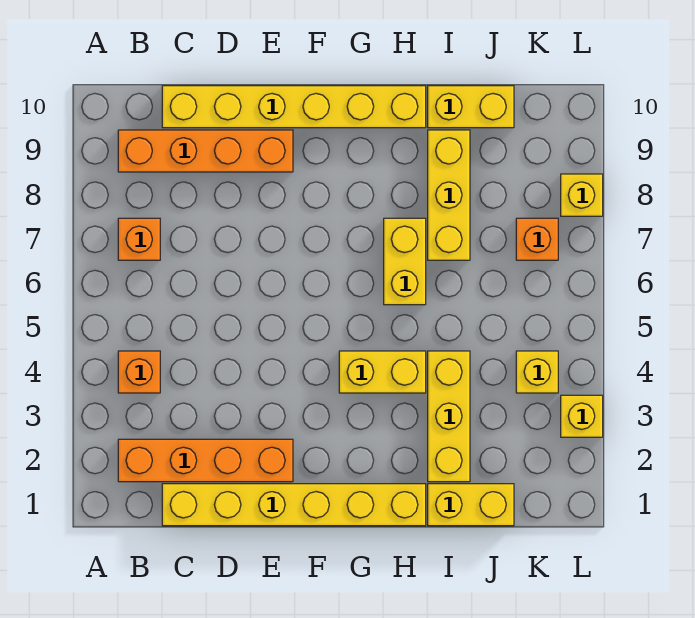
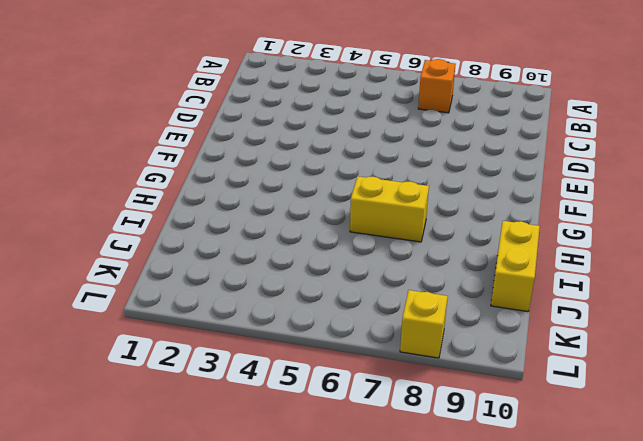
none -> orange 1x4 brick [118,439,293,482]
none -> orange 1x1 brick [118,351,160,393]
none -> orange 1x4 brick [118,130,293,172]

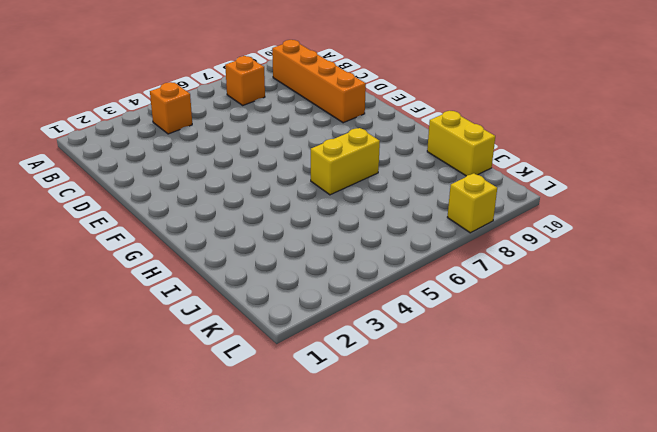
none -> orange 1x4 brick [118,439,293,482]
none -> yellow 1x6 brick [162,484,426,526]
none -> yellow 1x6 brick [162,86,426,128]

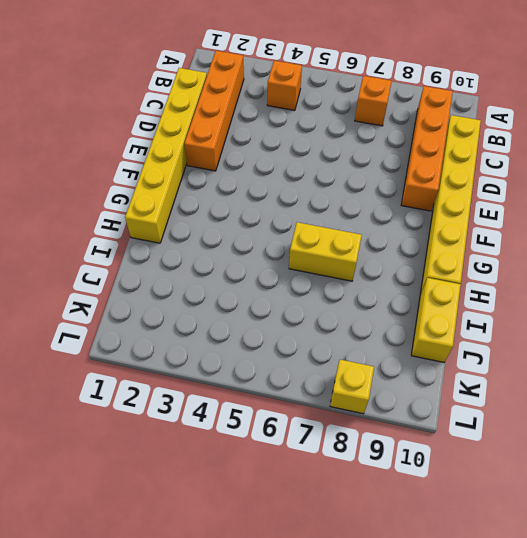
none -> yellow 1x2 brick [339,351,426,393]
none -> yellow 1x2 brick [428,484,514,526]
none -> yellow 1x3 brick [428,351,470,482]

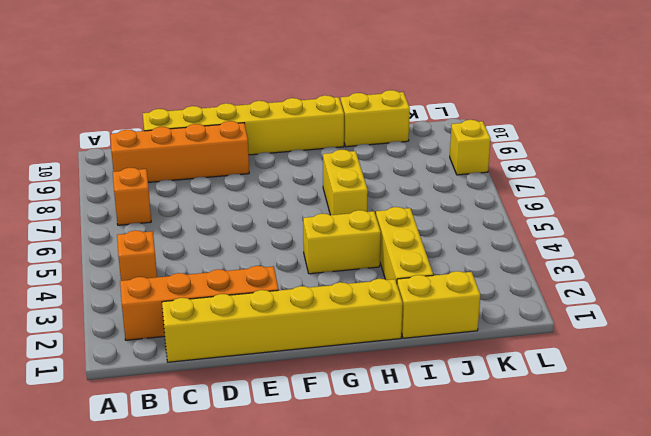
none -> yellow 1x3 brick [428,130,470,260]
none -> yellow 1x1 brick [516,351,558,393]
none -> orange 1x1 brick [516,218,558,260]

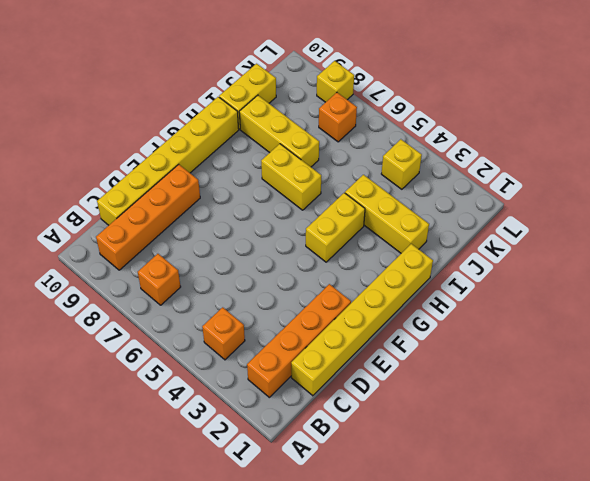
none -> yellow 1x2 brick [428,484,514,526]
none -> yellow 1x1 brick [561,395,603,437]

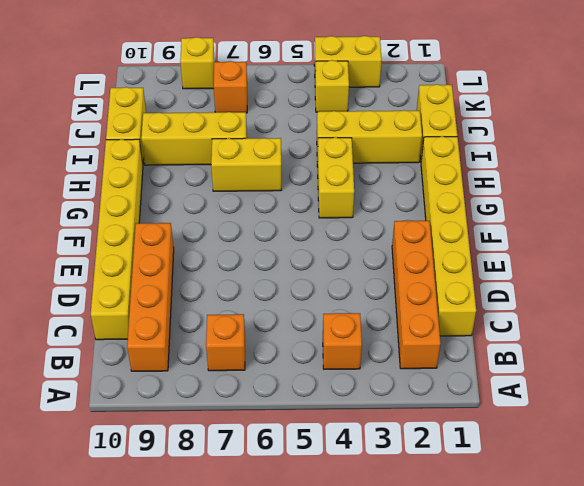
yellow 1x2 brick [314,36,382,87] -> yellow 1x1 brick [561,395,603,437]

